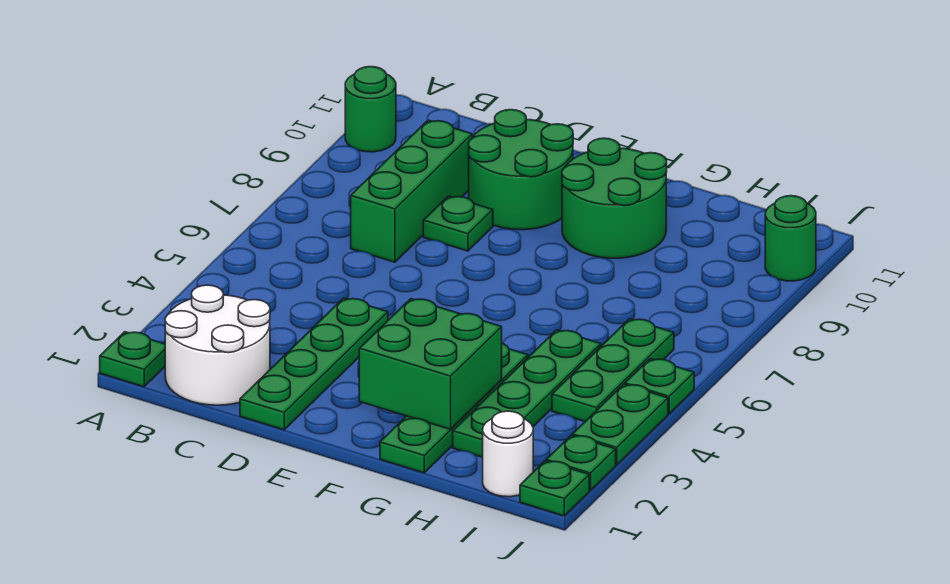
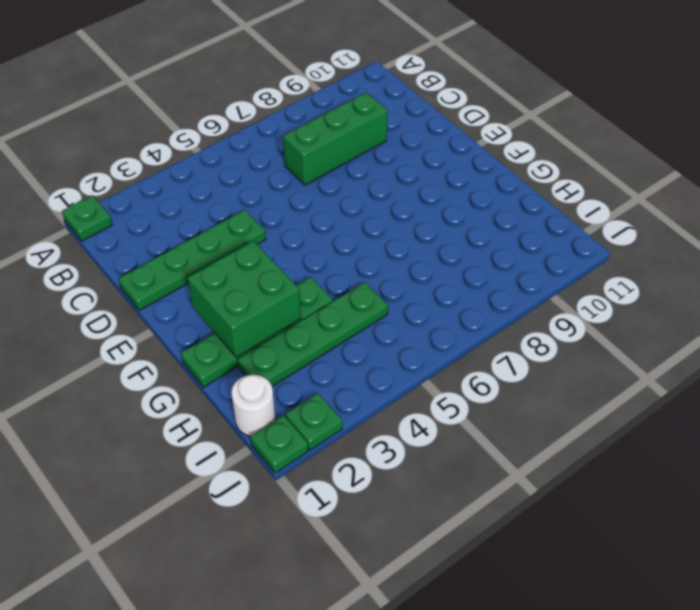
none -> green 1x1 round brick [345,67,396,152]
none -> white 2x2 round brick [165,285,270,405]
none -> green 1x1 plate [423,196,493,251]

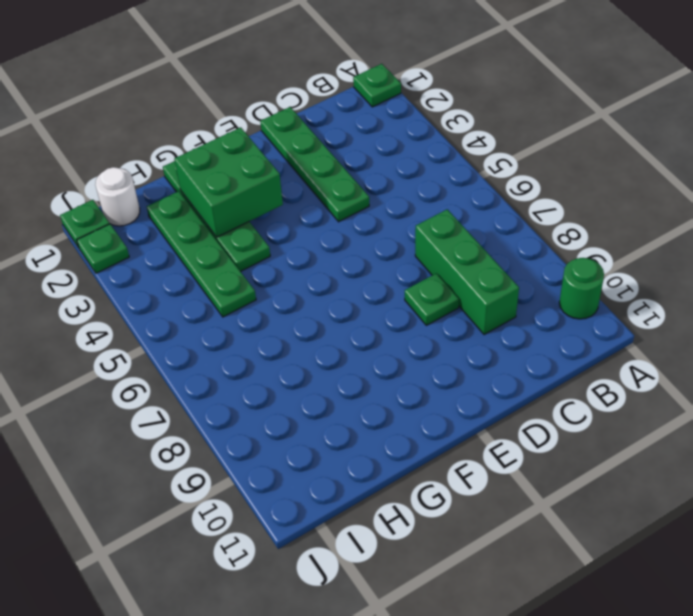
none -> white 2x2 round brick [165,285,270,405]
none -> green 2x2 round brick [469,110,573,230]
none -> green 2x2 round brick [562,138,667,258]

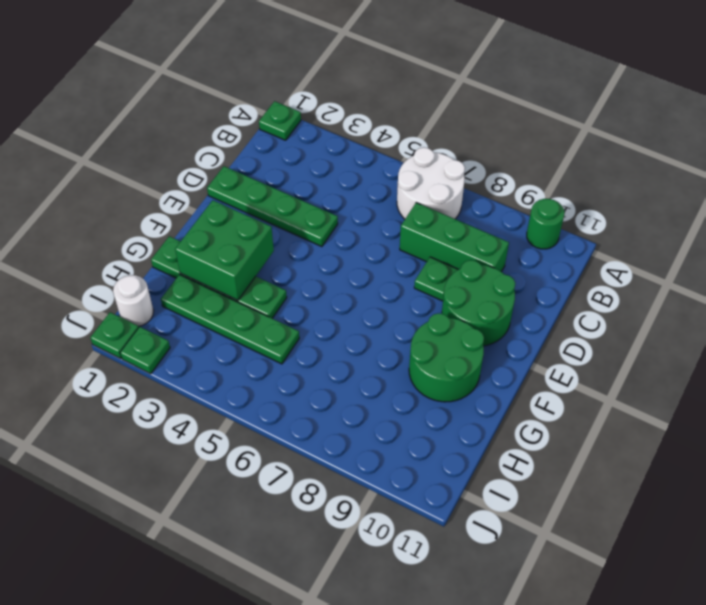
white 2x2 round brick [397,147,465,219] -> white 2x2 round brick moved to [165,285,270,405]
none -> green 1x3 plate [552,319,674,421]
none -> green 1x2 plate [572,384,668,465]
none -> green 1x1 plate [625,359,694,414]

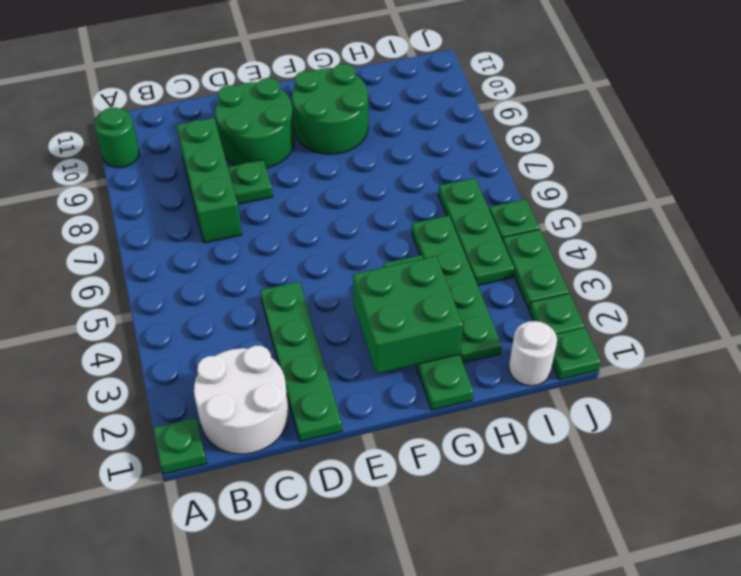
none -> green 1x1 round brick [765,196,816,281]

